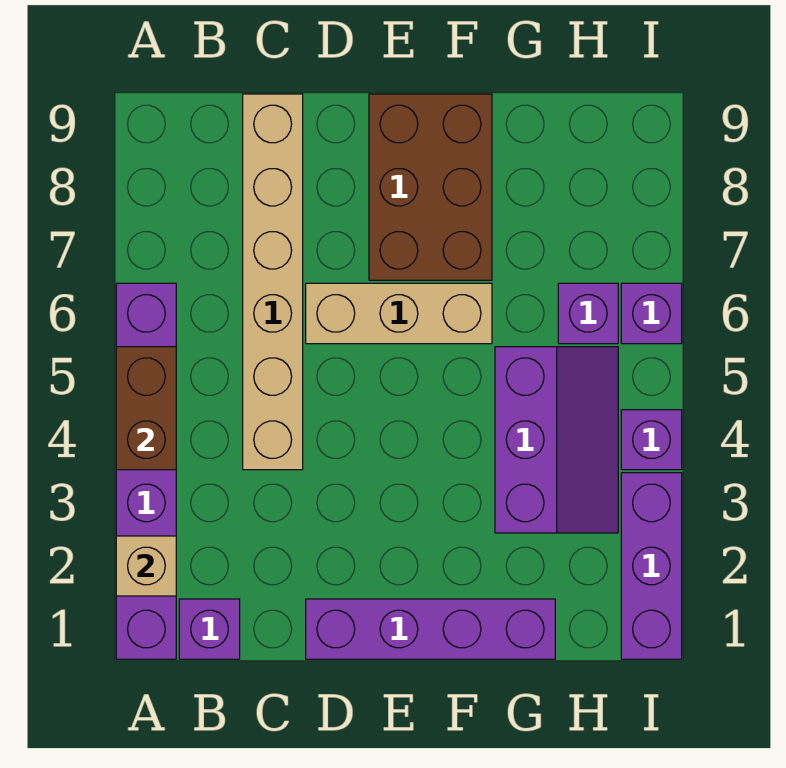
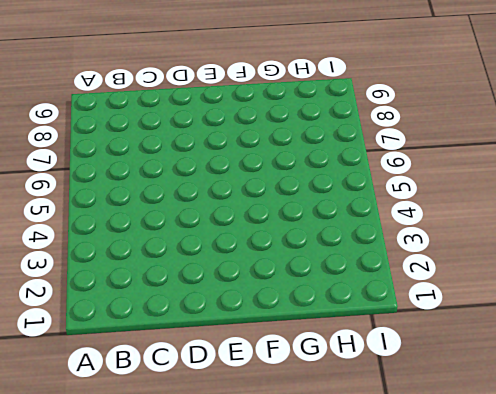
none -> purple 1x6 brick [116,283,176,659]
none -> purple 1x1 brick [179,599,240,659]
none -> tan 1x6 brick [243,94,303,470]

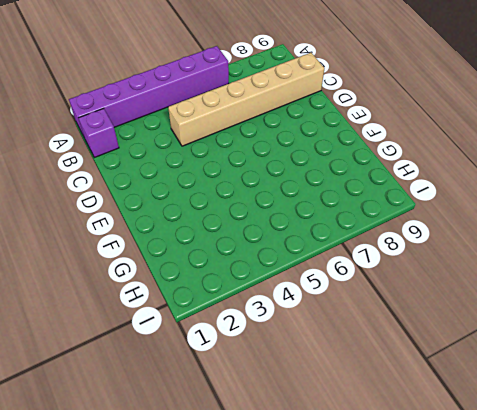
none -> purple 1x4 brick [306,599,555,659]
none -> tan 1x3 brick [306,283,492,344]
none -> brown 2x3 brick [369,94,492,280]

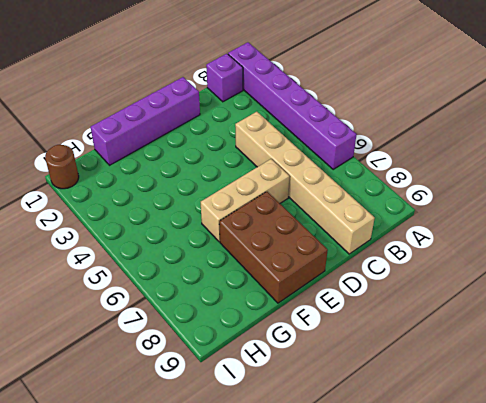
brown 1x1 round brick [45,145,79,189] -> purple 1x3 brick [621,473,682,659]
none -> purple 2x3 slope [495,347,618,533]
none -> purple 1x1 brick [558,283,618,344]
none -> purple 1x1 brick [621,410,682,470]

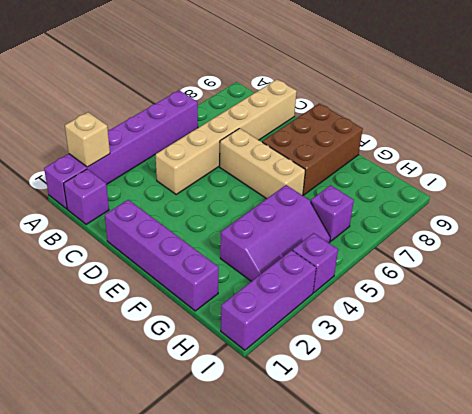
none -> purple 1x1 brick [621,283,682,344]
none -> brown 1x2 brick [116,347,176,470]

